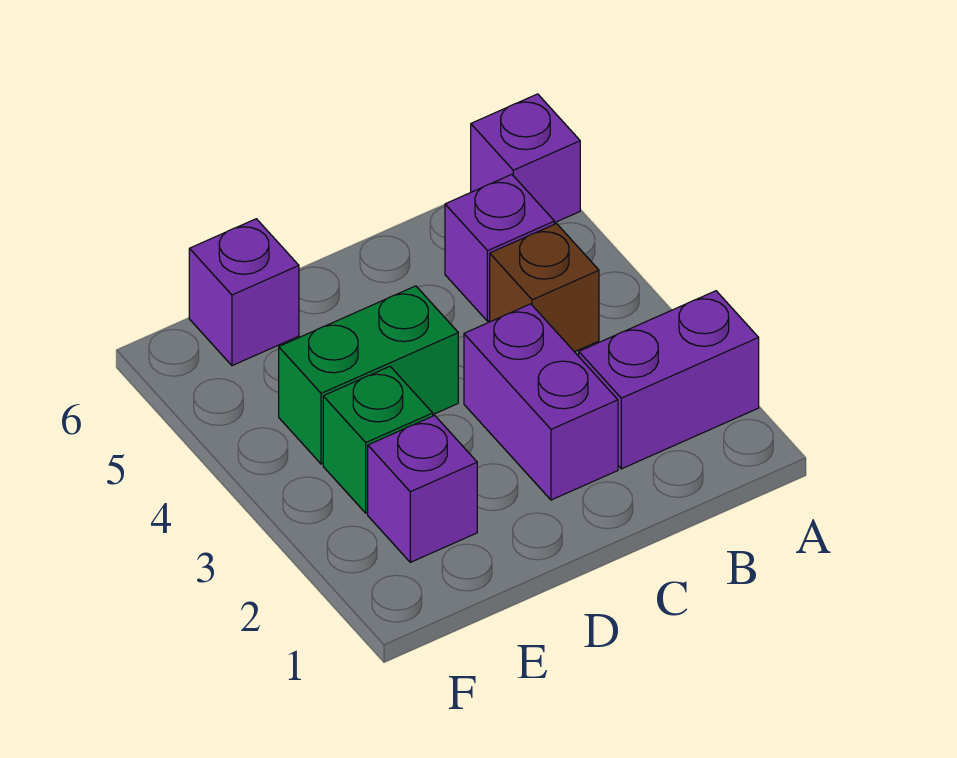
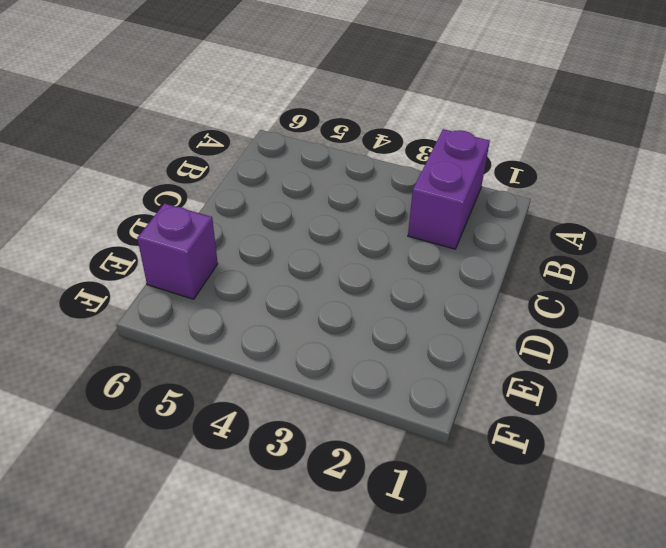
none -> purple 1x1 brick [471,94,580,223]
none -> brown 1x1 brick [490,224,599,352]

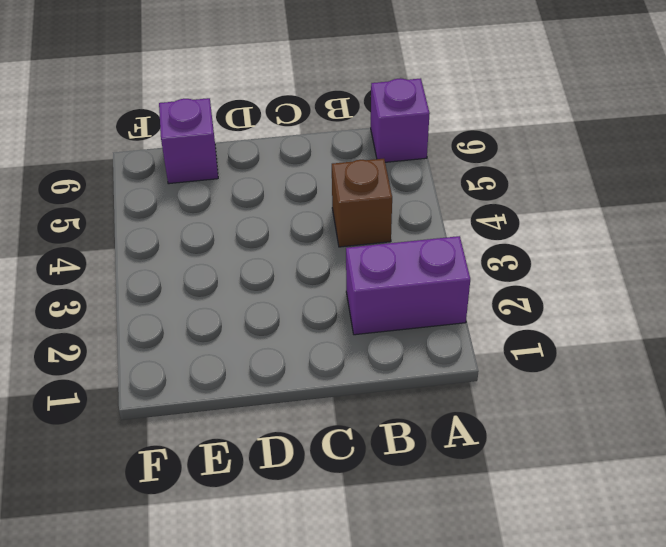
none -> purple 1x1 brick [445,174,554,321]
none -> purple 1x2 brick [464,304,618,500]

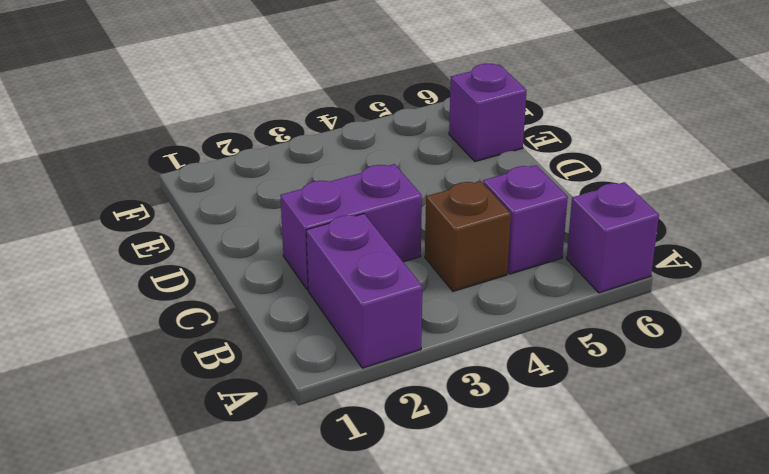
none -> green 1x2 brick [279,286,458,464]
none -> purple 1x1 brick [368,415,477,562]

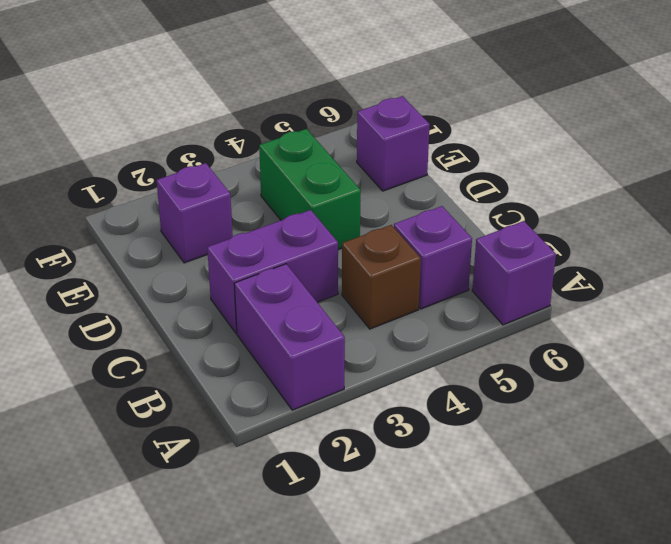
none -> green 1x1 brick [323,366,433,513]

